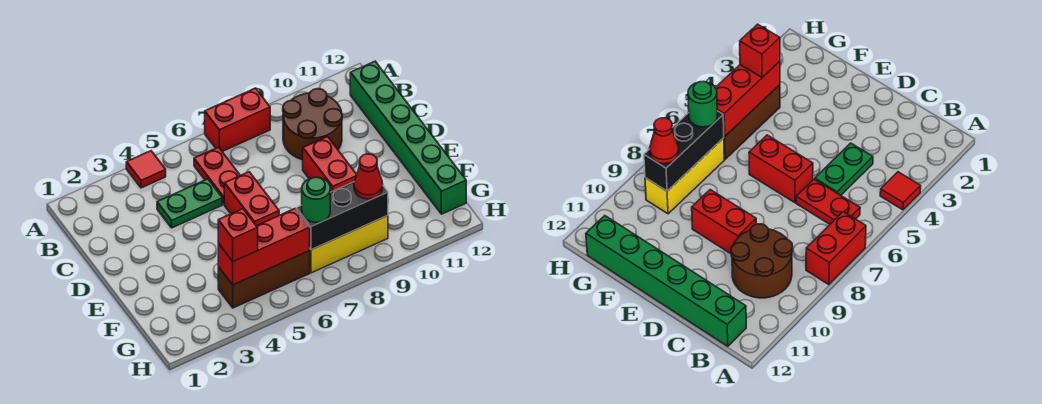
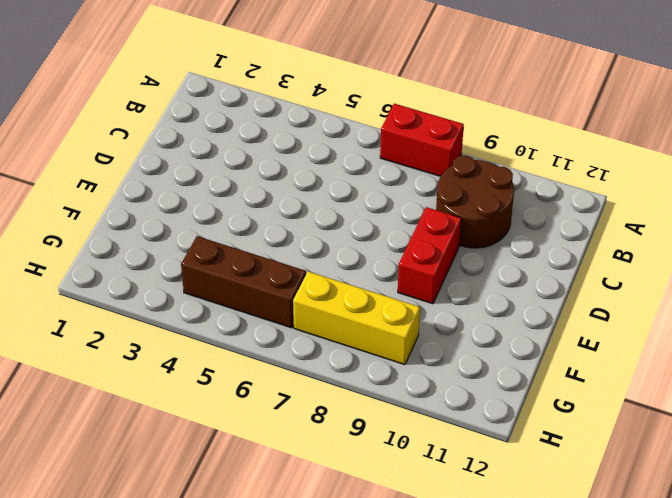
none -> red 1x1 tile [126,151,166,188]
none -> red 1x2 plate [194,147,240,204]
none -> green 1x6 brick [350,61,466,214]

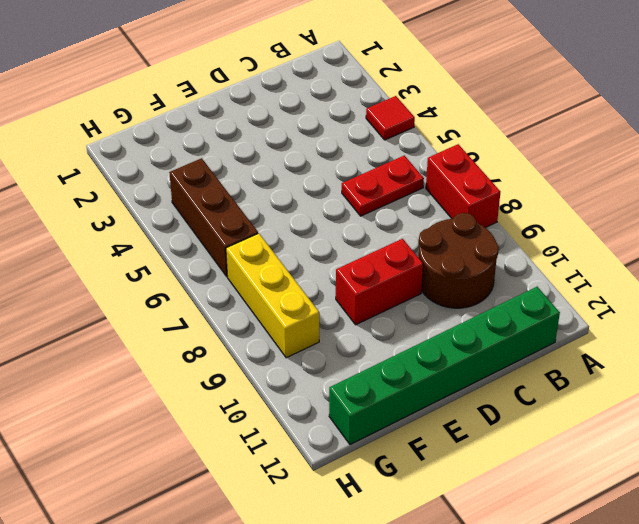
none -> green 1x2 plate [157,179,222,228]
none -> red 1x2 brick [224,172,279,226]
none -> red 1x3 brick [218,209,310,285]

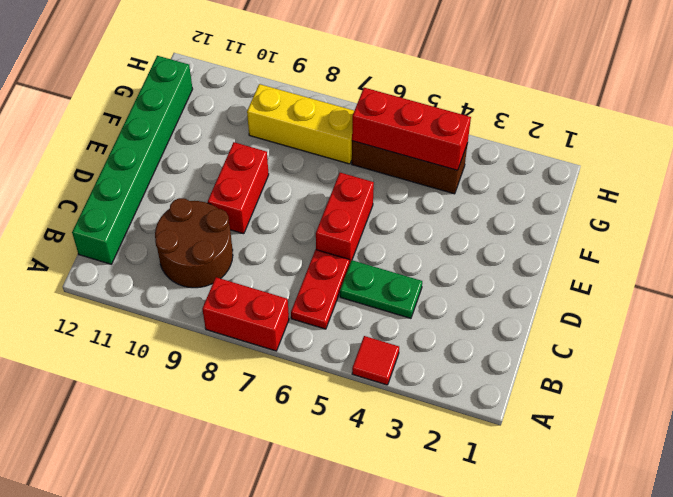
none -> black 1x3 brick [296,182,388,250]
none -> red 1x1 brick [218,209,258,261]
none -> green 1x1 round brick [302,177,330,222]

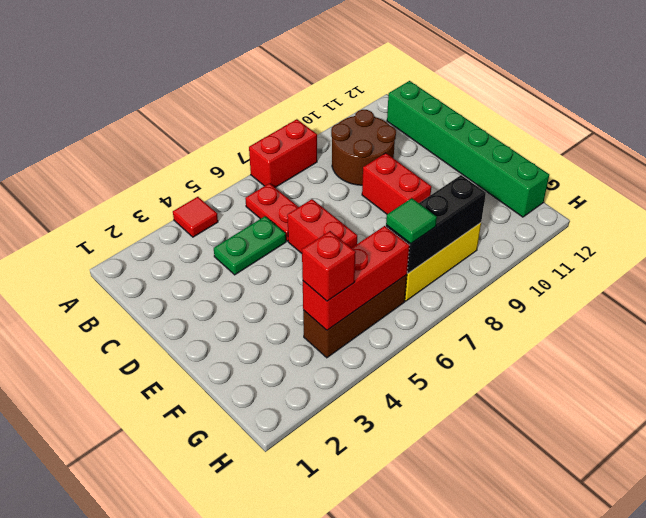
green 1x1 tile [386,198,437,244] -> green 1x1 round brick [302,177,330,222]
none -> red 1x1 cone [354,154,383,199]

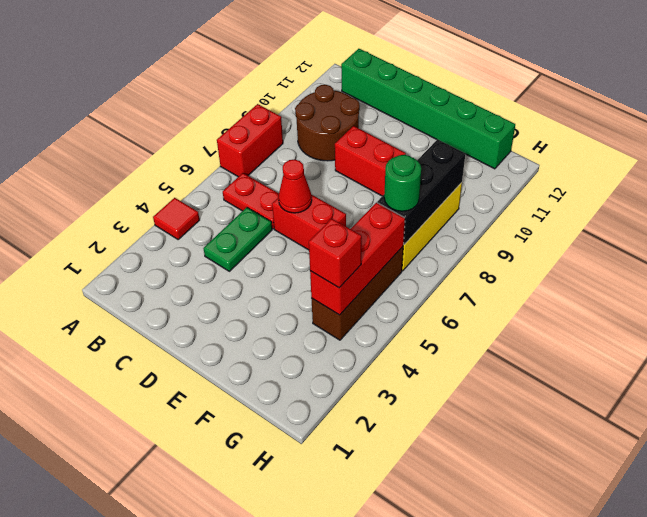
red 1x1 cone [279,160,312,213] -> red 1x1 cone moved to [354,154,383,199]

